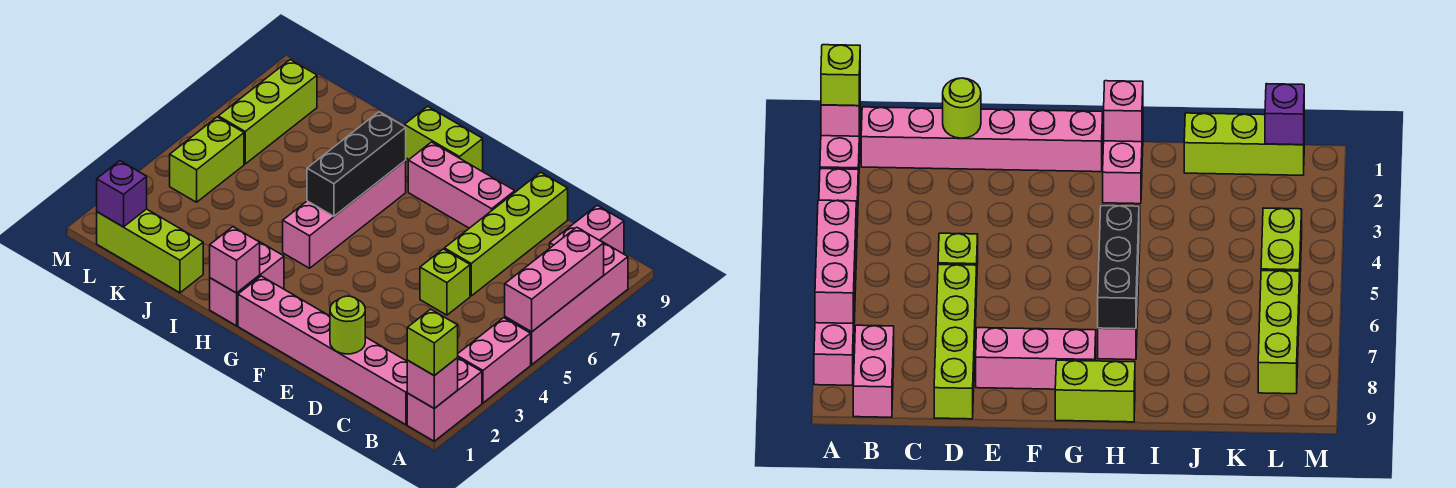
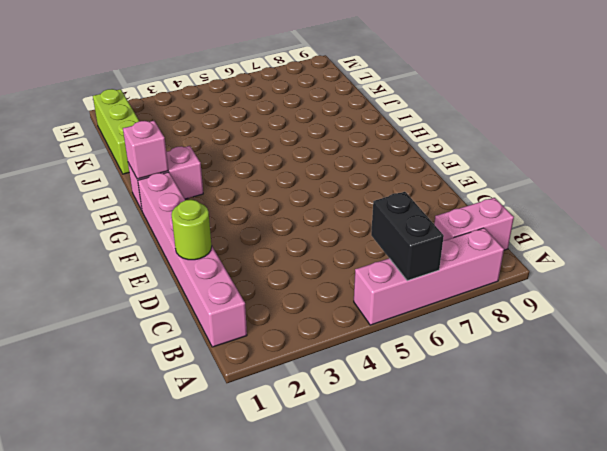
black 1x2 brick [371,192,444,281] -> pink 1x3 brick [505,227,604,332]
none -> pink 1x2 brick [407,357,482,441]
none -> pink 1x2 brick [458,318,531,403]
none -> lime 1x1 brick [420,249,470,315]

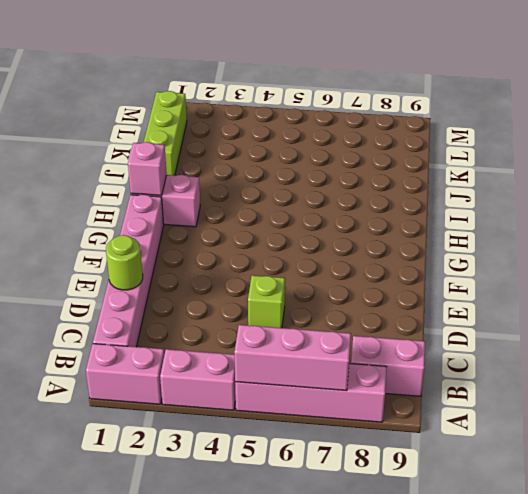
none -> lime 1x4 brick [444,172,568,296]
none -> pink 1x3 brick [408,142,515,228]
none -> lime 1x2 brick [404,106,483,171]

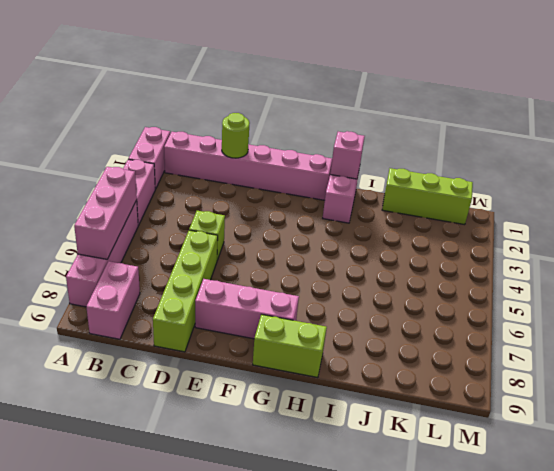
none -> pink 1x4 brick [283,161,406,268]
none -> lime 1x2 brick [170,117,244,202]
none -> lime 1x3 brick [218,60,317,164]

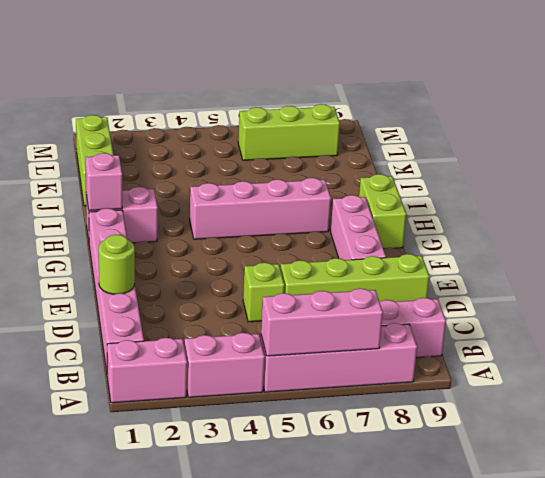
none -> lime 1x2 brick [170,117,244,202]
none -> pink 1x1 brick [407,358,458,408]
none -> black 1x3 brick [307,112,406,216]

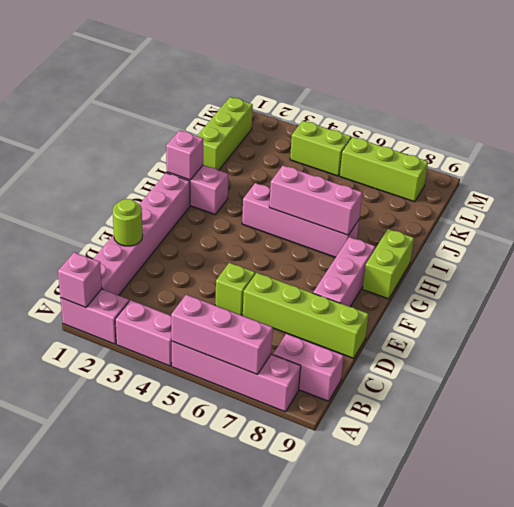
pink 1x3 brick [269,165,362,235] -> black 1x3 brick [307,112,406,216]
none -> purple 1x1 brick [97,161,147,227]
none -> lime 1x1 brick [407,309,458,376]

